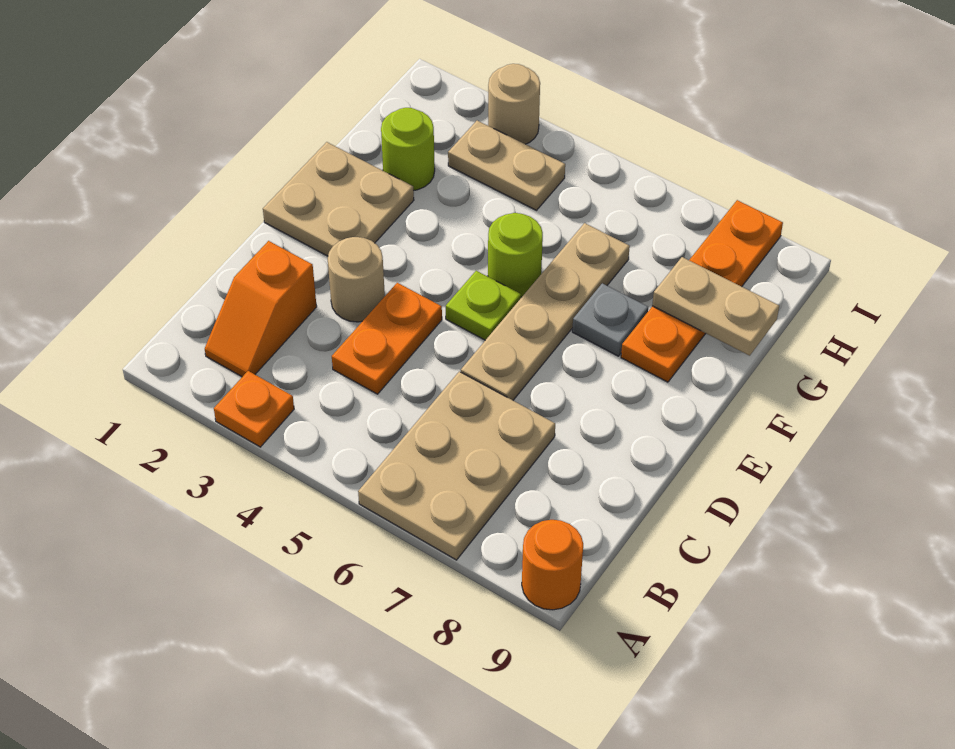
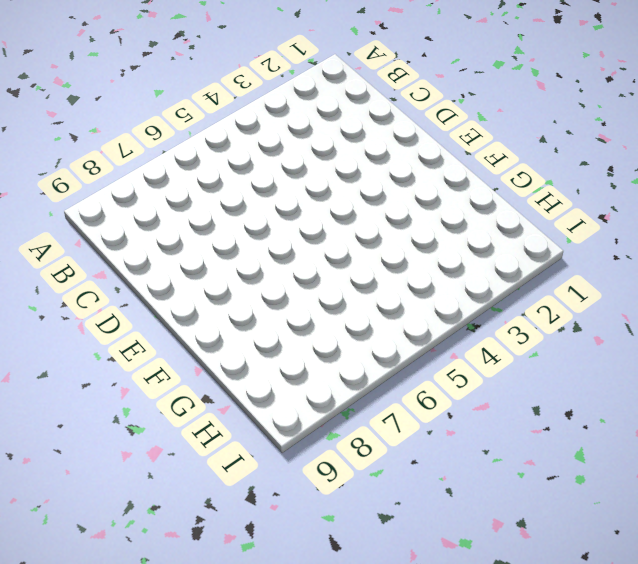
none -> orange 1x1 plate [214,371,294,447]
none -> tan 2x3 plate [358,371,555,560]
none -> orange 1x1 round brick [522,520,583,610]

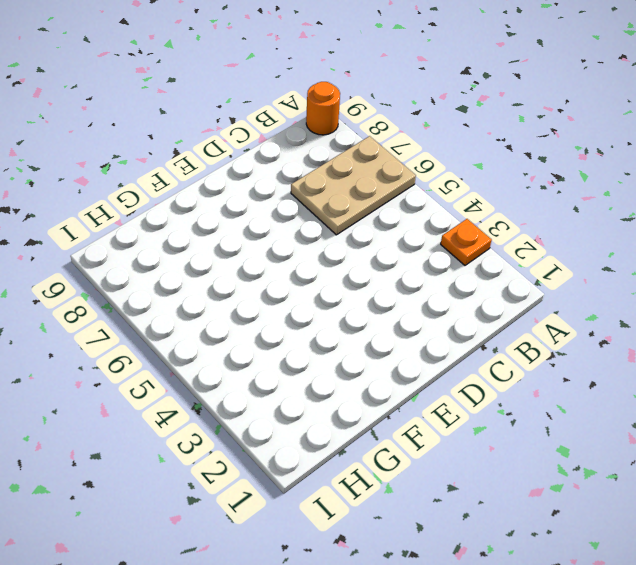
none -> orange 1x2 slope [205,241,317,377]
none -> orange 1x2 plate [332,283,442,394]
none -> tan 1x1 round brick [328,237,385,322]

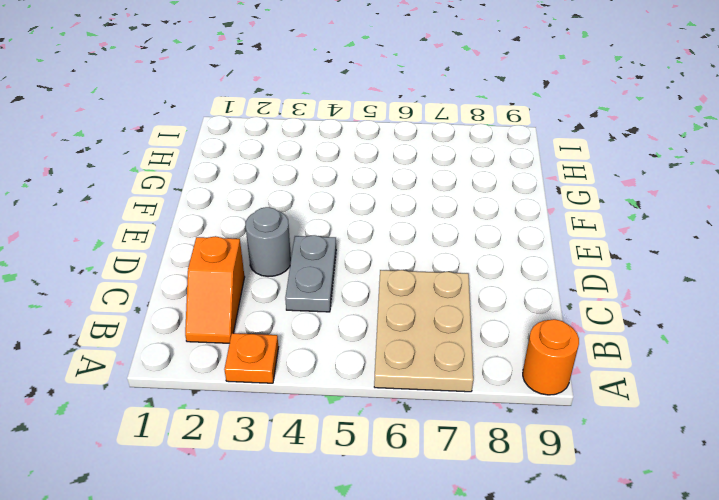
grey 1x2 plate [285,235,336,312] -> orange 1x2 plate [332,283,442,394]
grey 1x1 round brick [246,207,291,277] -> tan 1x1 round brick [328,237,385,322]
none -> tan 1x4 plate [461,223,630,400]
none -> tan 2x2 plate [263,142,414,256]
none -> lime 1x1 plate [446,271,521,340]

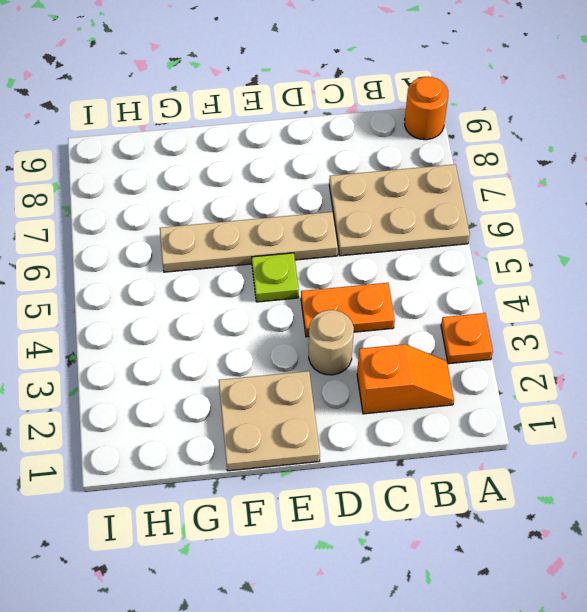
none -> lime 1x1 round brick [488,213,543,297]
none -> grey 1x1 plate [572,283,648,356]
none -> orange 1x4 plate [621,200,783,382]

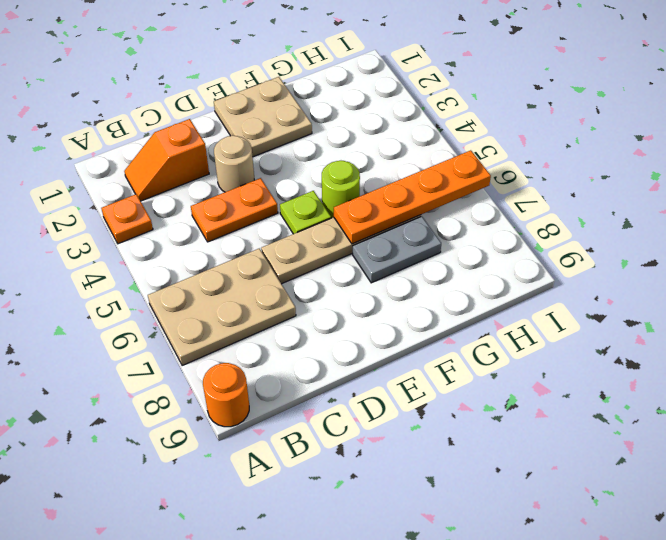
orange 1x4 plate [334,150,491,244] -> orange 1x4 plate moved to [621,200,783,382]
grey 1x2 plate [353,216,441,283] -> grey 1x1 plate [572,283,648,356]
none -> lime 1x1 round brick [381,108,435,190]
none -> tan 1x2 plate [448,121,565,210]
none -> tan 1x1 round brick [488,64,540,144]

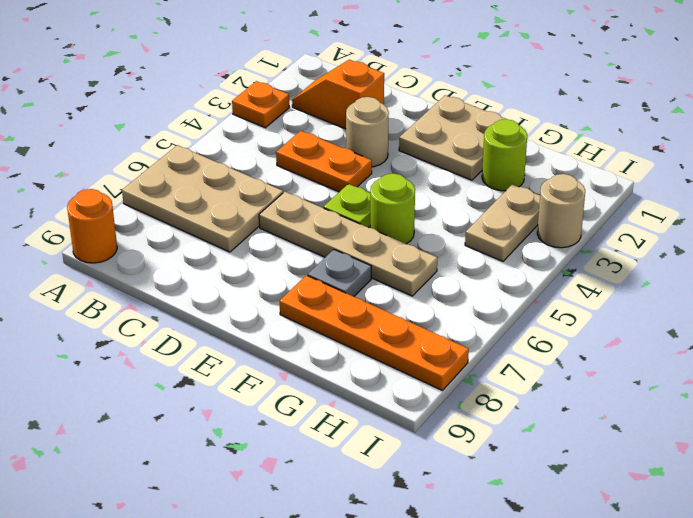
none -> tan 1x2 plate [652,257,779,356]

